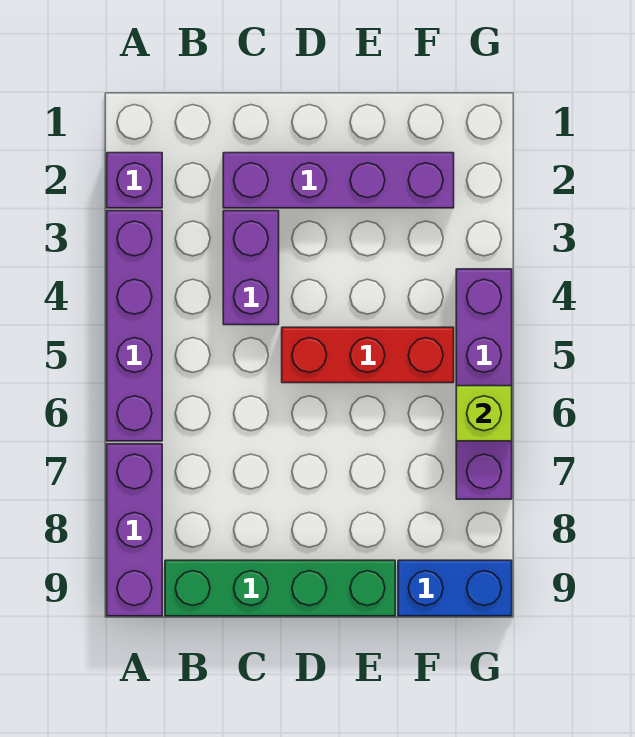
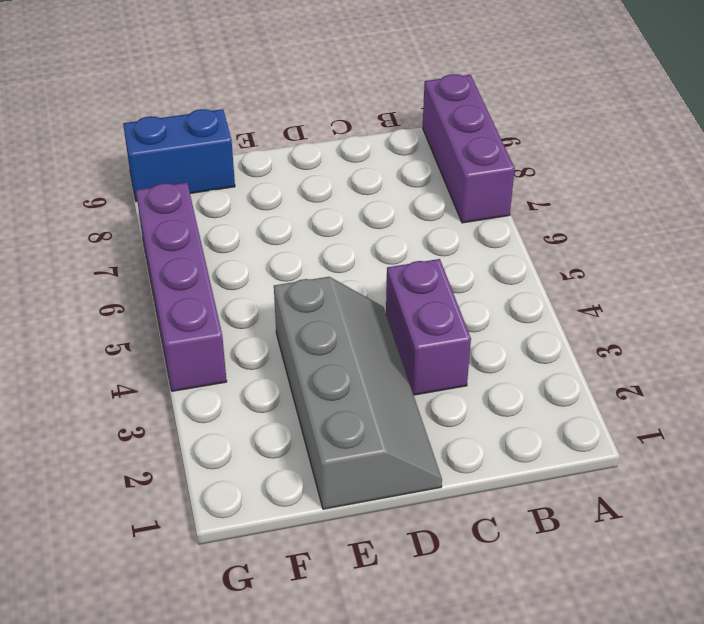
grey 2x4 slope [274,277,442,509] -> purple 1x4 brick [223,153,454,208]
none -> purple 1x1 brick [107,153,162,208]
none -> purple 1x4 brick [107,211,162,441]

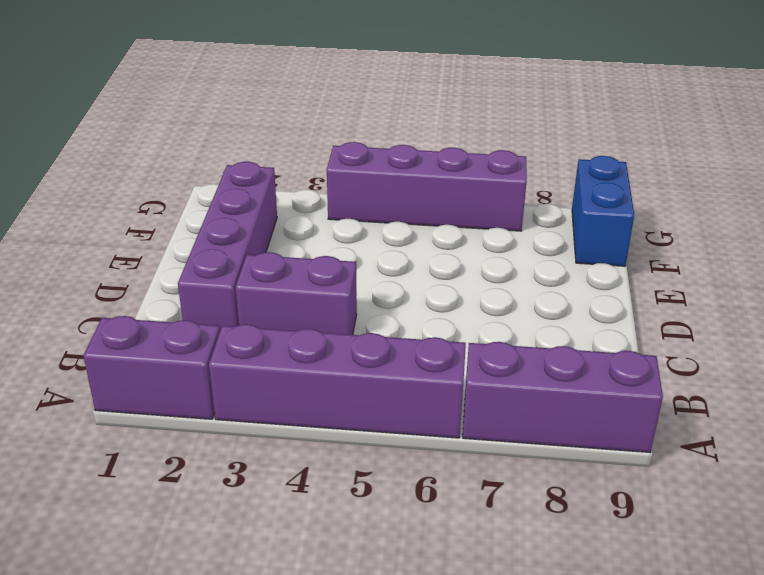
purple 1x2 brick [83,316,220,419] -> purple 1x1 brick [107,153,162,208]
none -> green 1x4 brick [165,560,395,616]
none -> red 1x3 brick [282,327,454,383]

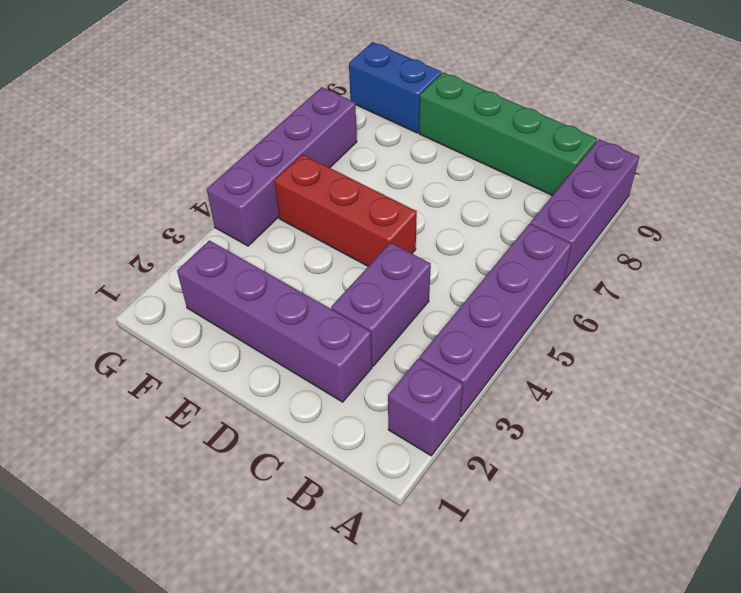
none -> lime 1x1 brick [456,386,512,441]

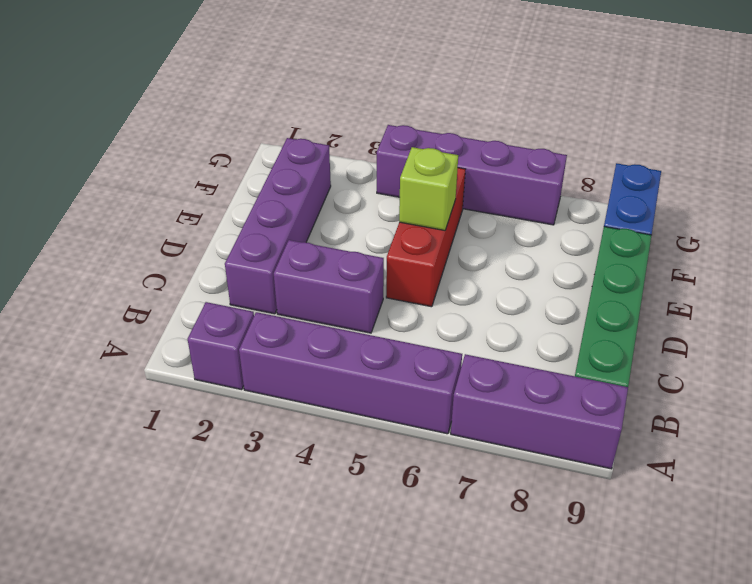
lime 1x1 brick [399,147,458,230] -> lime 1x1 brick moved to [456,386,512,441]

